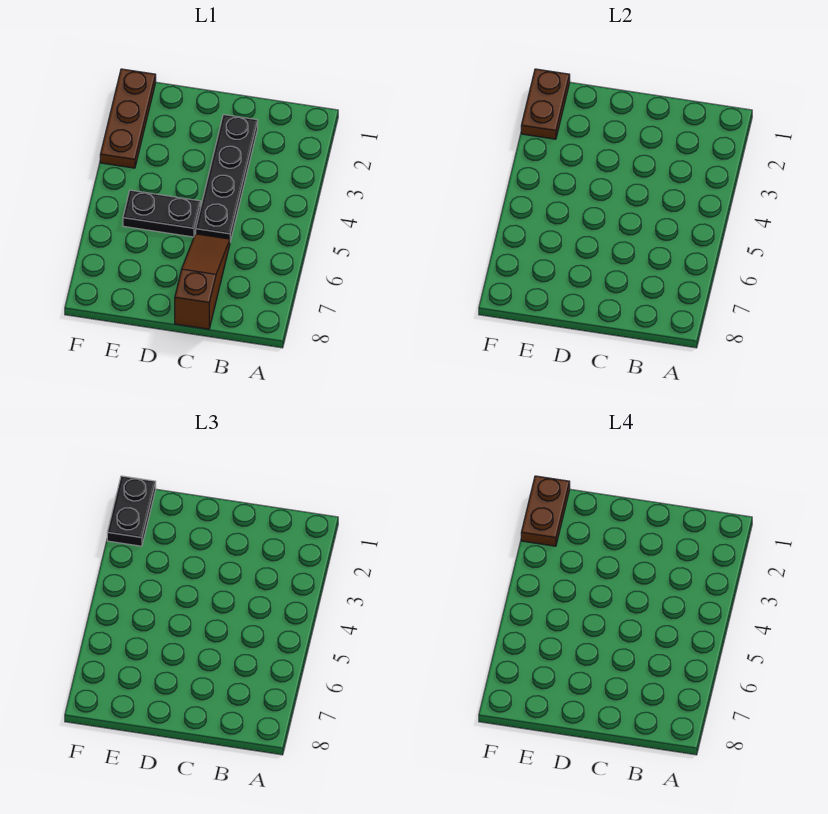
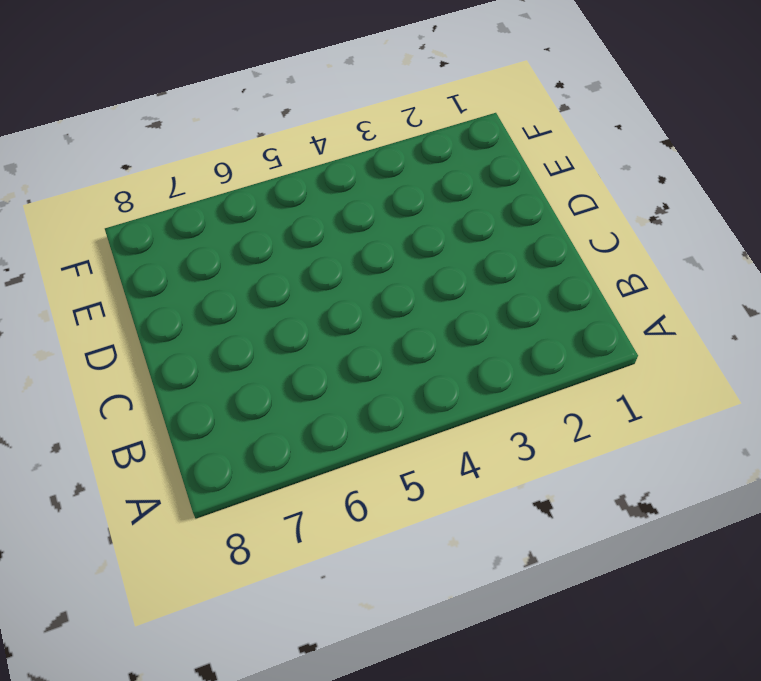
none -> black 1x4 plate [196,114,258,241]
none -> brown 1x3 slope [175,234,230,329]

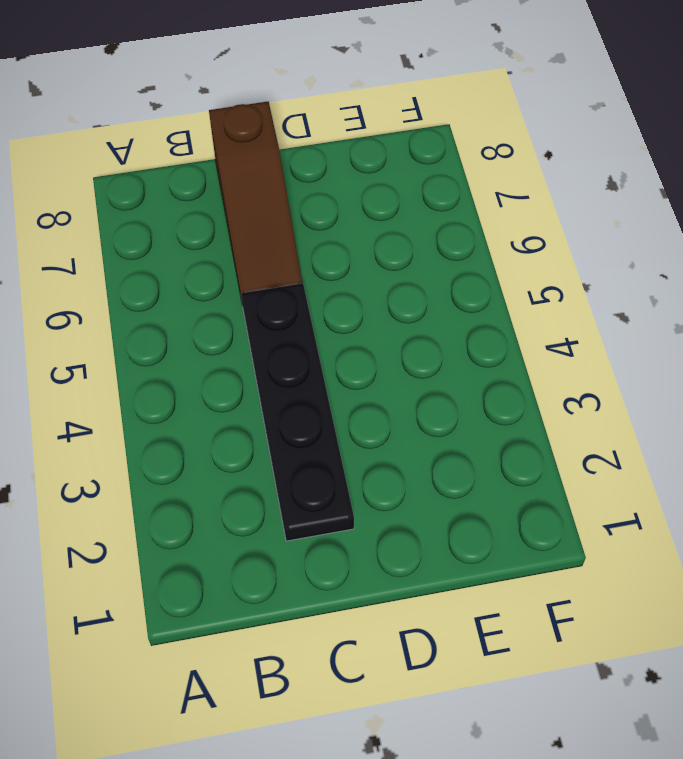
none -> black 1x2 plate [123,190,201,237]
none -> brown 1x3 plate [100,69,156,168]

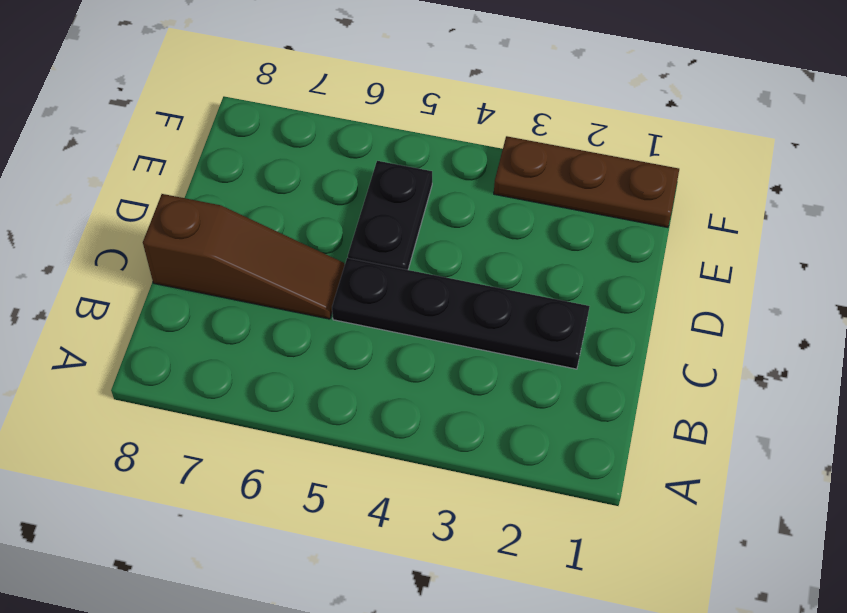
none -> brown 1x2 plate [521,69,570,139]
none -> black 1x2 plate [107,476,156,546]

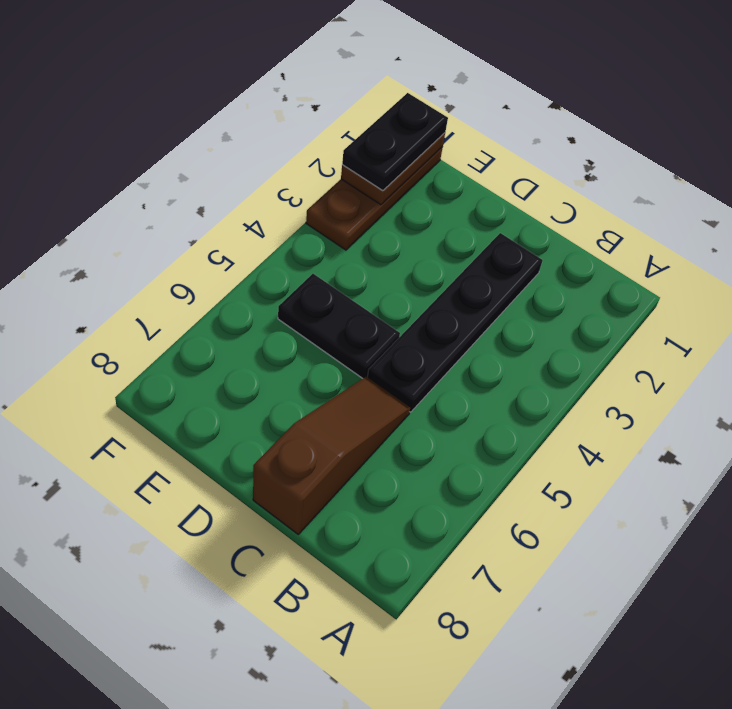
none -> brown 1x2 plate [521,476,570,546]

